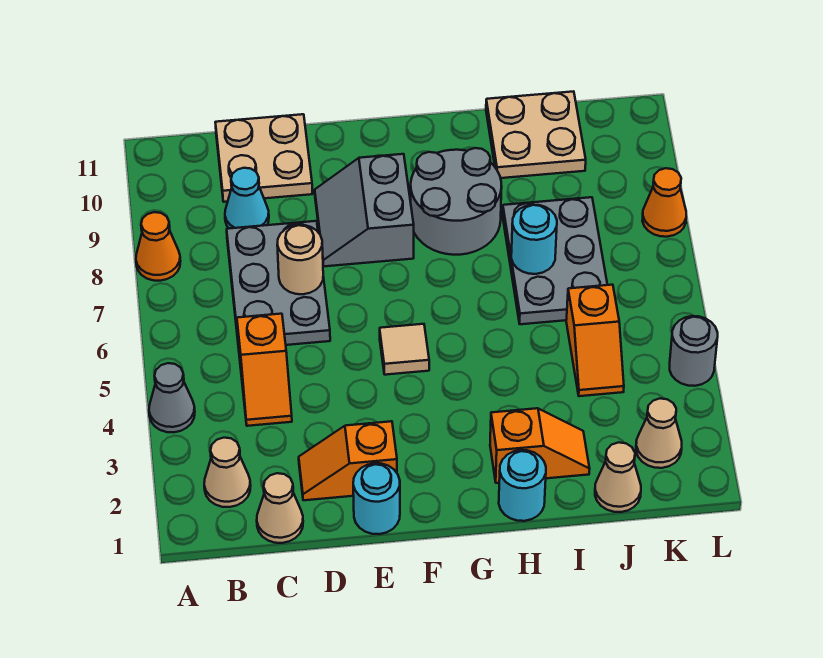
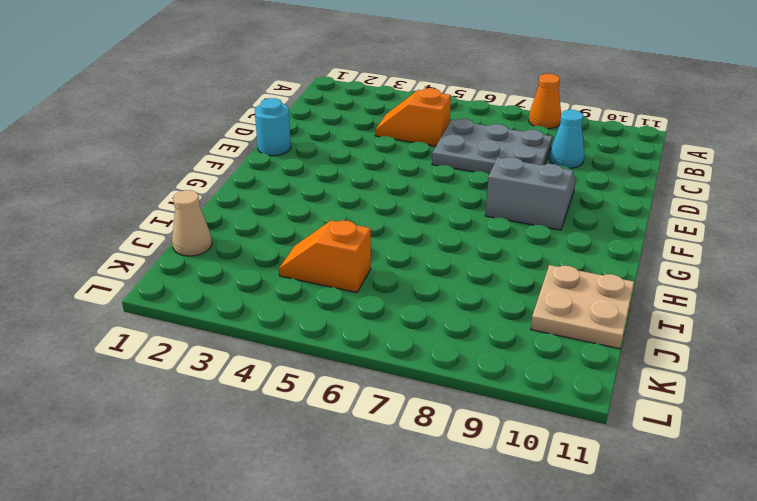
none -> grey 1x1 cone [149,363,195,432]
none -> tan 1x1 cone [204,438,251,507]
none -> tan 1x1 cone [257,473,303,543]

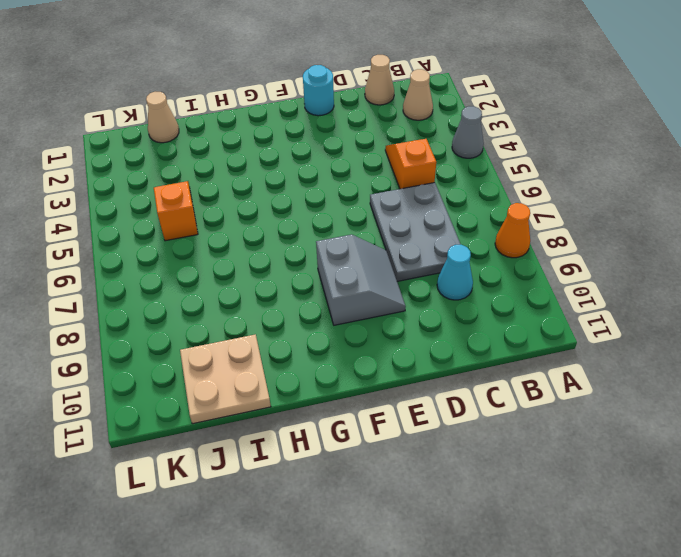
none -> tan 2x2 plate [215,114,312,202]
none -> orange 1x2 slope [299,421,397,500]
none -> tan 1x1 tile [380,324,429,375]

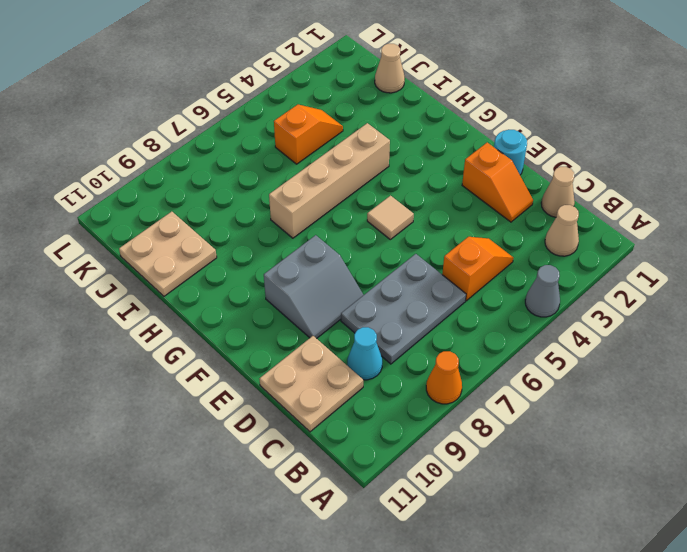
tan 1x4 brick [269,123,390,238] -> none
none -> grey 2x2 round brick [411,148,502,255]
none -> cyan 1x1 round brick [499,450,546,521]
none -> orange 1x2 slope [490,408,590,483]

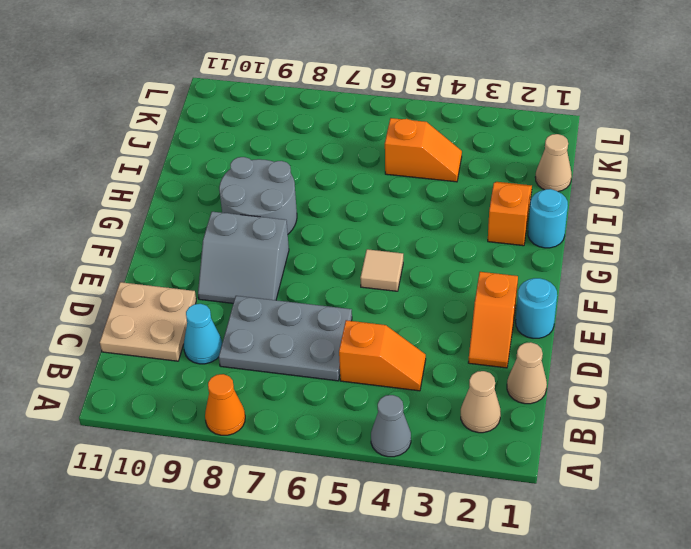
none -> grey 2x3 plate [503,197,607,324]
none -> tan 2x2 plate [486,91,586,178]
none -> tan 1x1 cone [636,399,682,468]

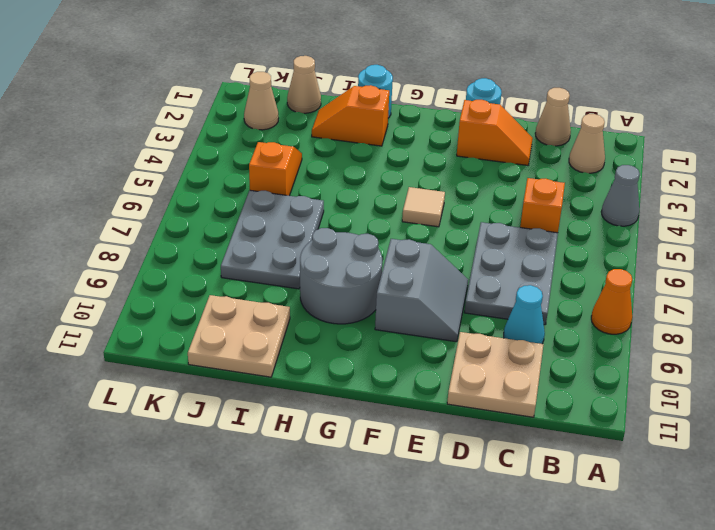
none -> grey 1x1 round brick [670,316,718,386]
none -> orange 1x1 cone [642,168,686,237]
none -> tan 1x1 round brick [277,225,323,294]

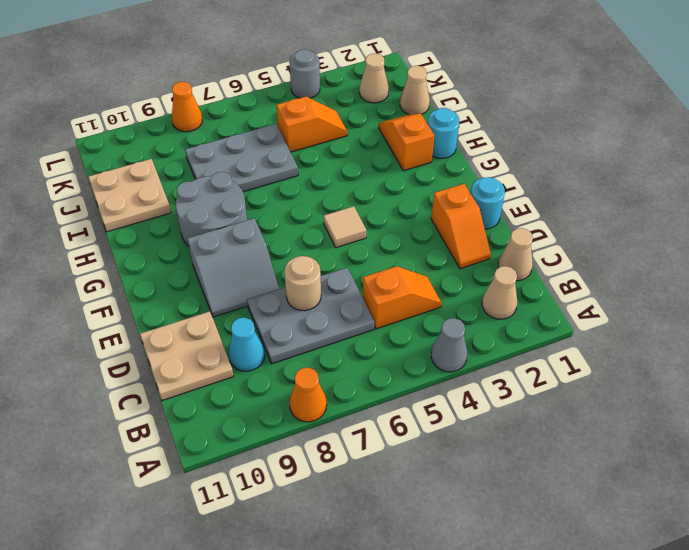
none -> cyan 1x1 round brick [511,205,557,274]

